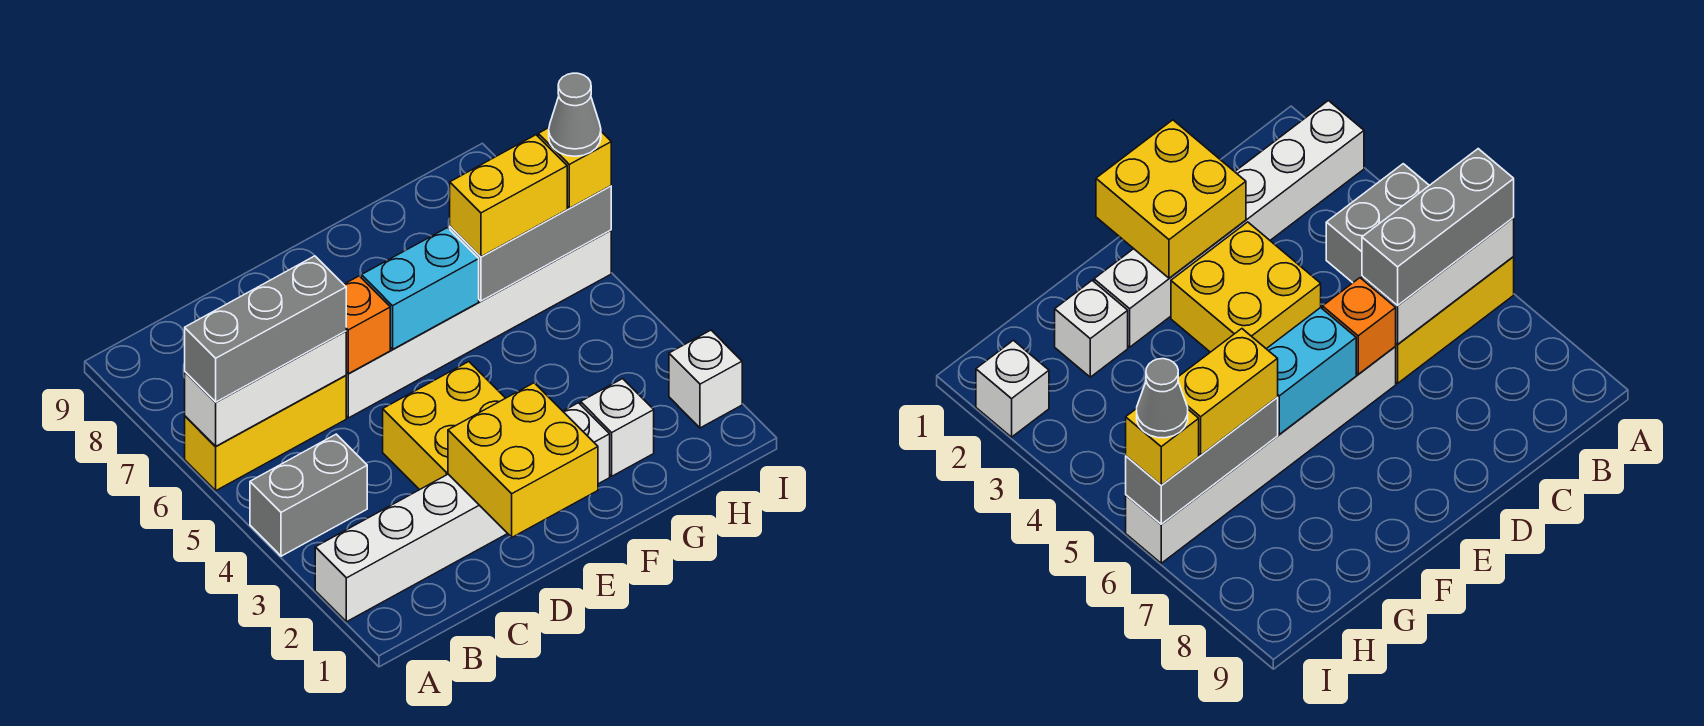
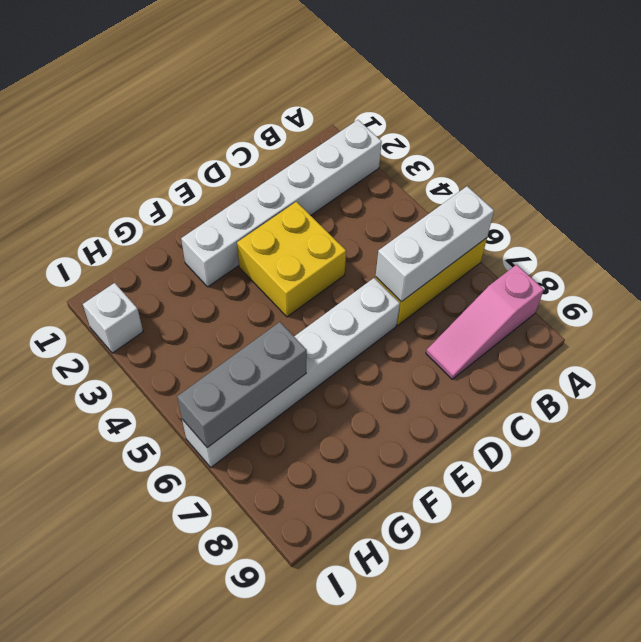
pink 1x3 slope [426,265,544,379] -> none
none -> grey 1x2 brick [250,434,367,556]
none -> white 1x1 brick [581,379,654,476]
none -> yellow 2x2 brick [448,383,598,537]

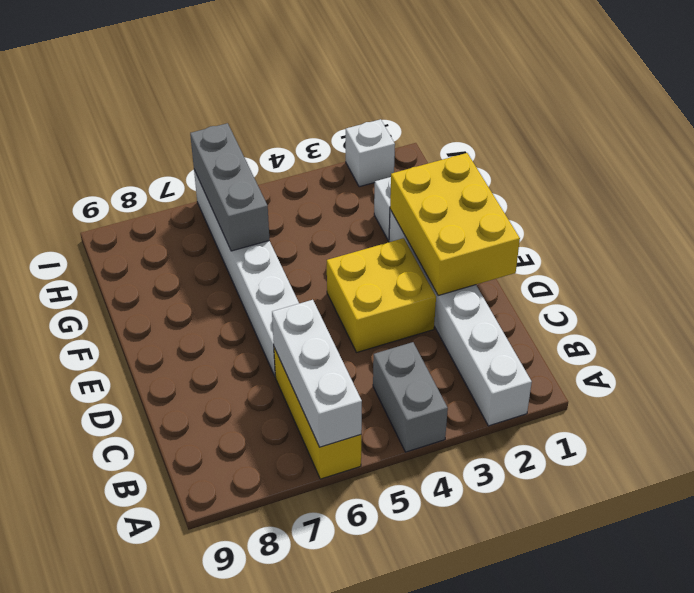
yellow 2x3 brick [390,153,520,296] -> yellow 2x2 brick [448,383,598,537]
none -> orange 1x1 brick [344,276,390,374]
none -> cyan 1x2 brick [361,228,479,349]
none -> grey 1x3 brick [185,256,346,402]

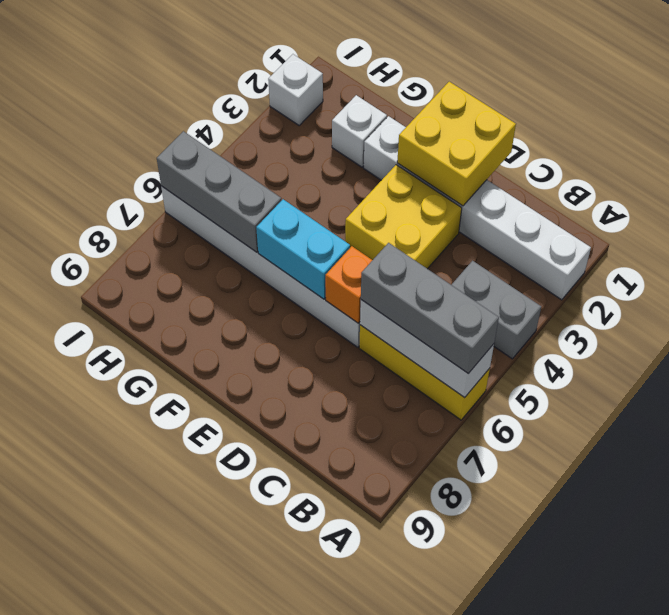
none -> yellow 1x2 brick [450,135,567,257]
none -> yellow 1x1 brick [538,128,611,208]
none -> grey 1x1 cone [549,73,601,156]

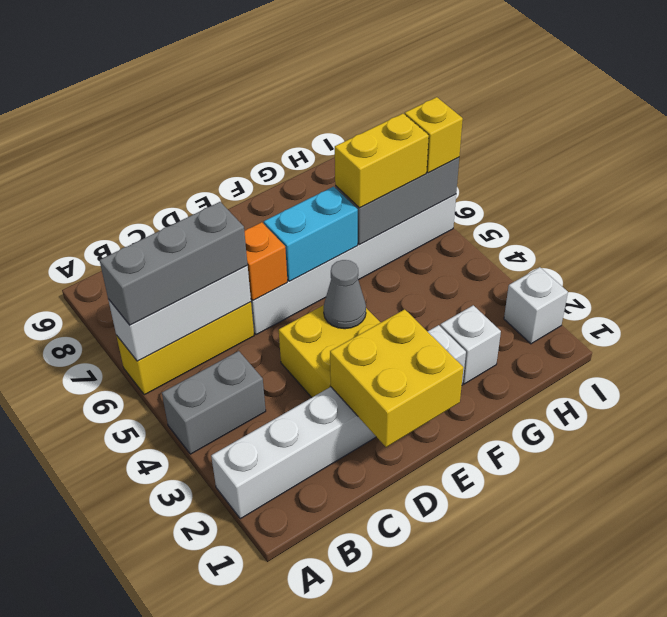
grey 1x1 cone [324,260,366,329] -> grey 1x1 cone moved to [549,73,601,156]

